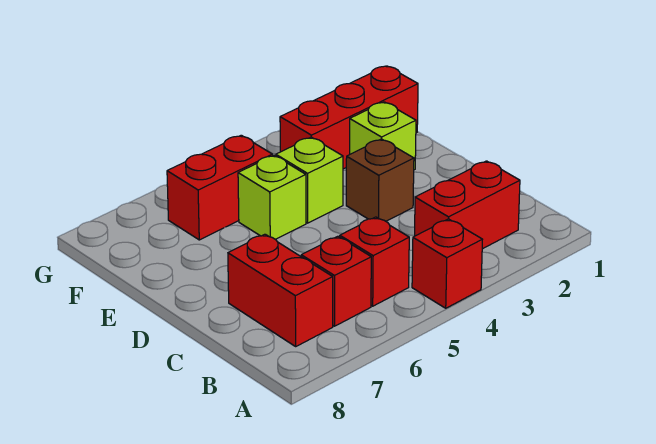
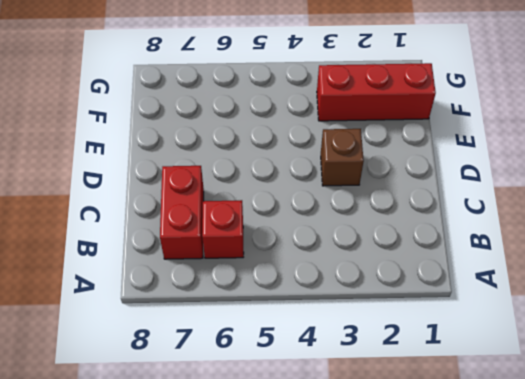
none -> red 1x1 brick [412,219,482,308]
none -> red 1x2 brick [415,161,520,249]

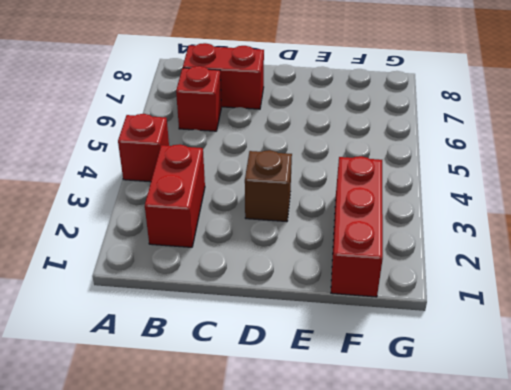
none -> red 1x1 brick [340,217,409,306]
none -> lime 1x1 brick [350,102,416,170]

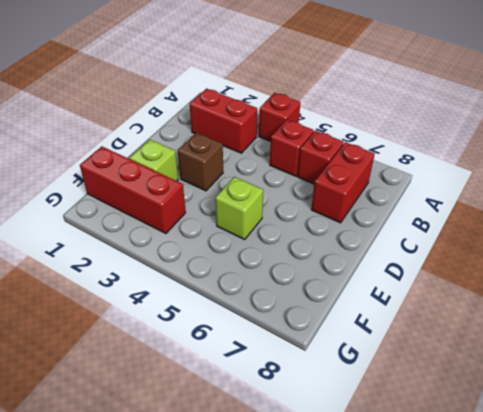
none -> lime 1x1 brick [276,137,343,223]
none -> red 1x2 brick [167,135,272,240]

